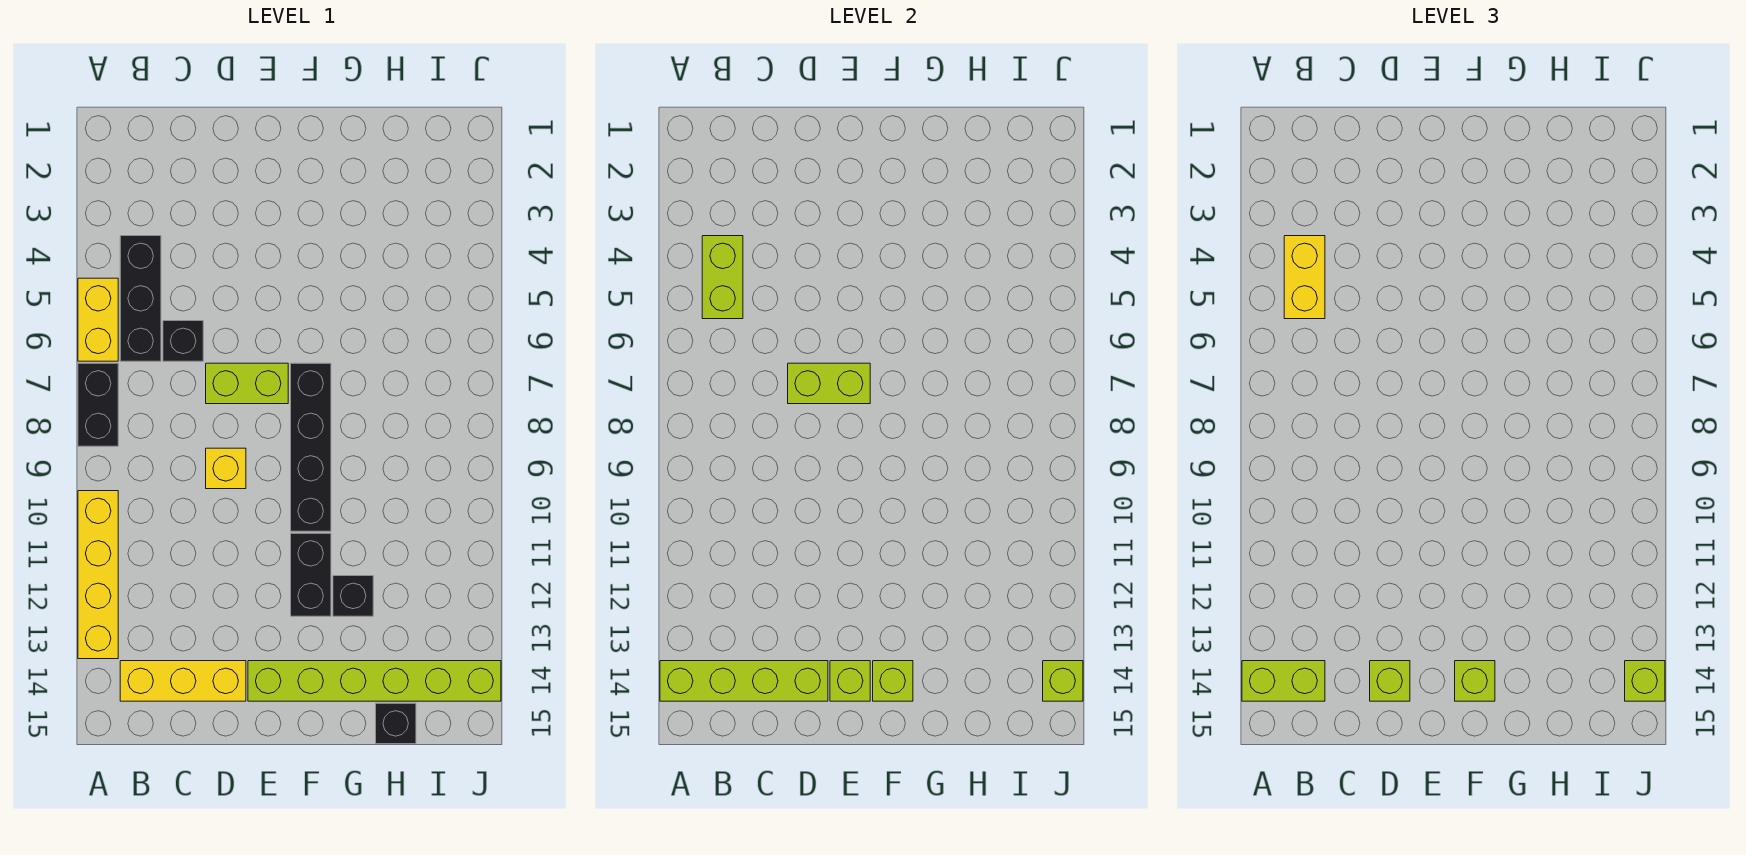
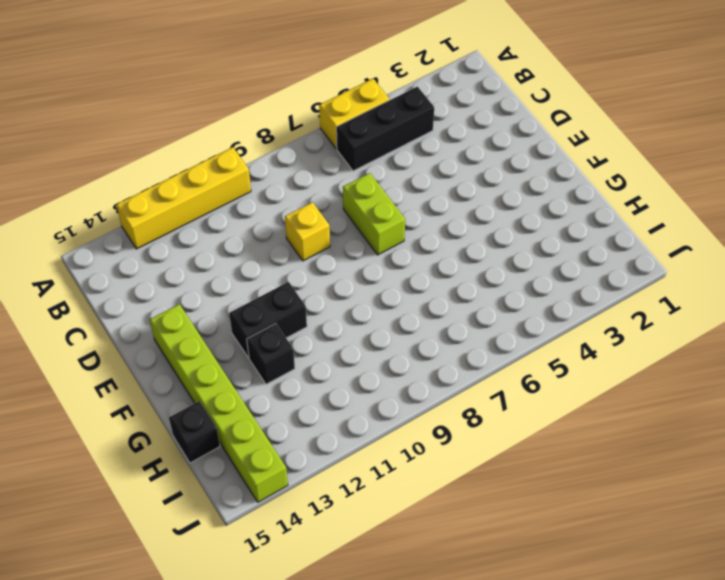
none -> black 1x2 brick [78,363,118,446]
none -> yellow 1x3 brick [120,661,246,701]
none -> black 1x1 brick [163,321,203,361]

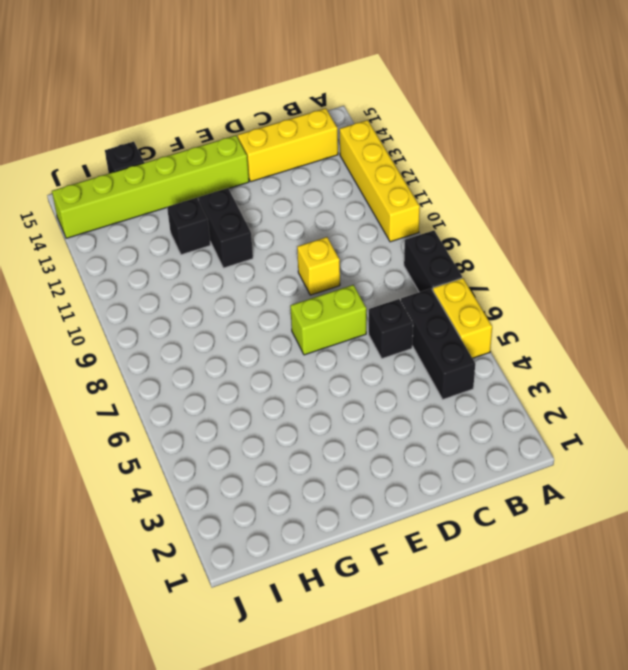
none -> black 1x4 brick [291,363,331,531]
none -> lime 1x4 brick [660,661,828,701]
none -> lime 1x2 brick [702,236,743,319]

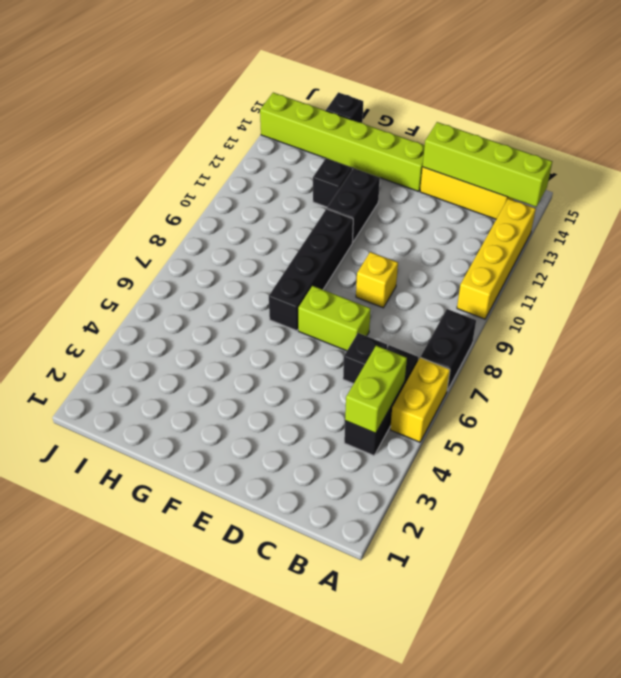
none -> lime 1x2 brick [788,363,870,404]
none -> lime 1x1 brick [830,661,870,701]
none -> lime 1x1 brick [873,661,913,701]

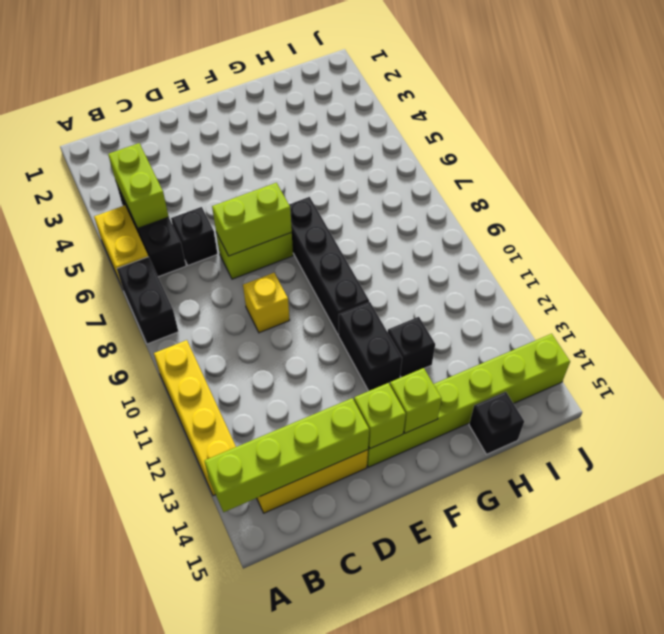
none -> lime 1x1 brick [1043,661,1083,701]
none -> lime 1x2 brick [1242,661,1325,701]
none -> yellow 1x2 brick [1284,236,1325,319]

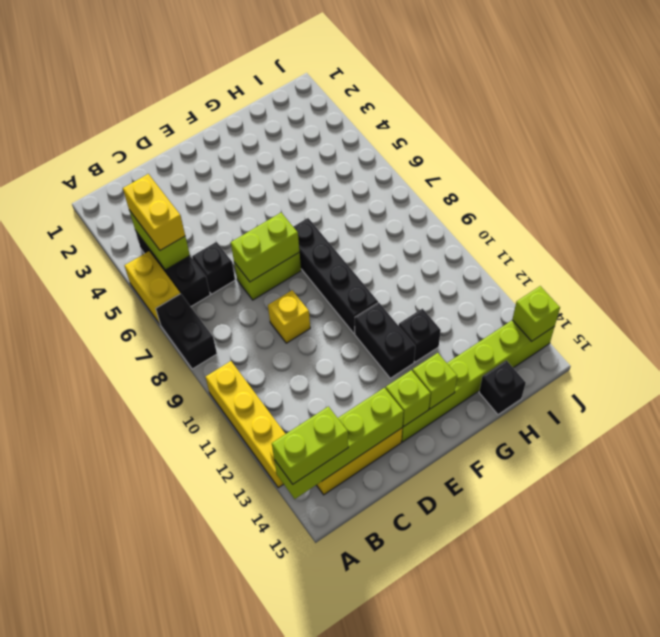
none -> lime 1x1 brick [1370,661,1410,701]
none -> lime 1x1 brick [1455,661,1495,701]
none -> lime 1x1 brick [1625,661,1665,701]

